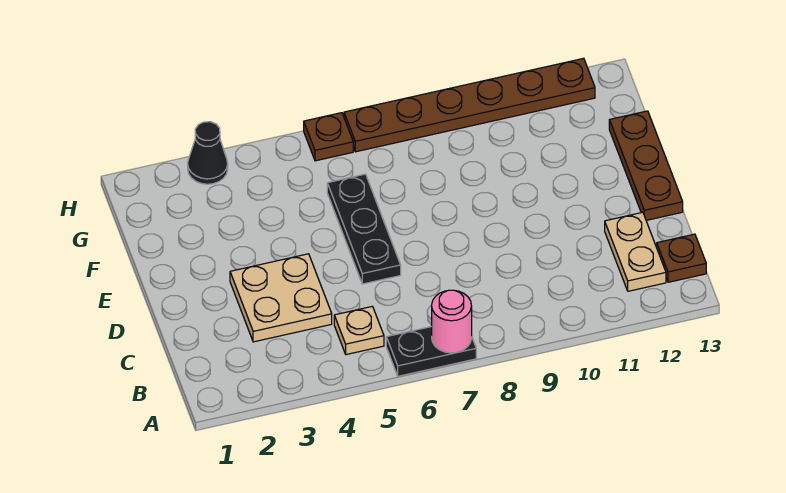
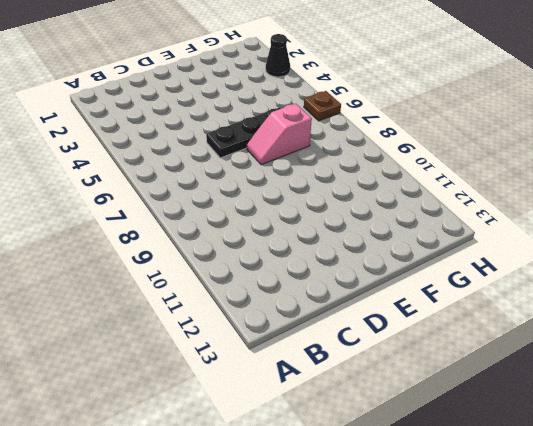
pink 1x2 slope [247,104,312,165] -> none
none -> black 1x2 plate [386,327,476,376]
none -> tan 1x1 plate [334,306,384,355]

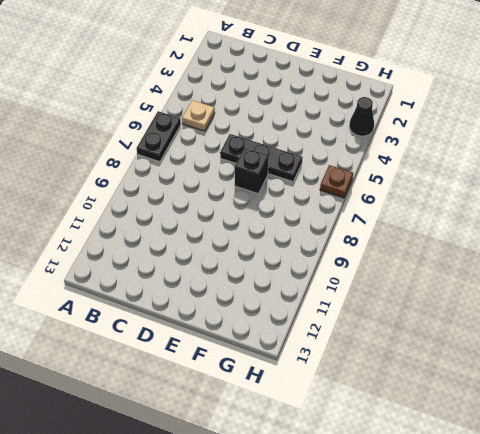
black 1x1 brick [235,148,269,194] -> none
none -> tan 1x2 plate [605,212,666,291]
none -> brown 1x1 plate [657,234,706,282]

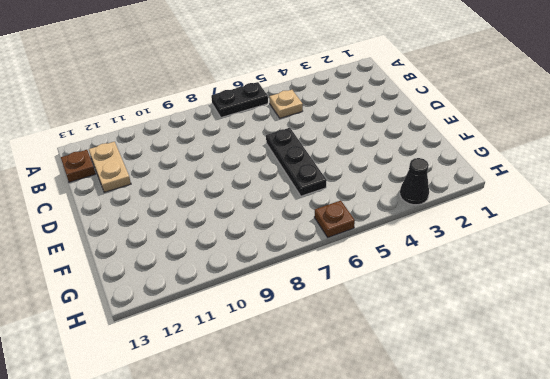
none -> tan 2x2 plate [230,254,332,342]
none -> brown 1x3 plate [609,111,683,220]

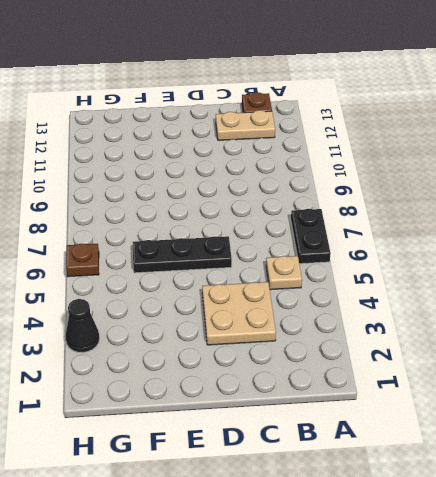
none -> brown 1x3 plate [609,111,683,220]
none -> brown 1x6 plate [344,58,595,152]

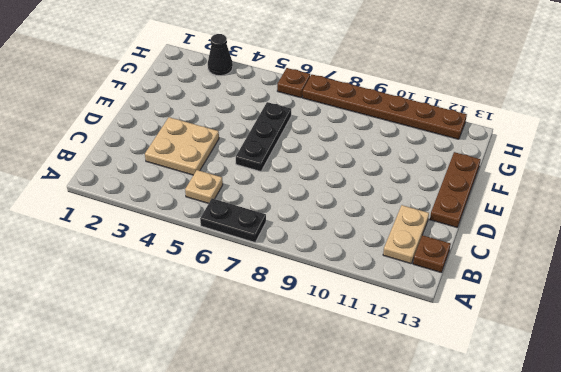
none -> pink 1x1 round brick [432,290,472,353]

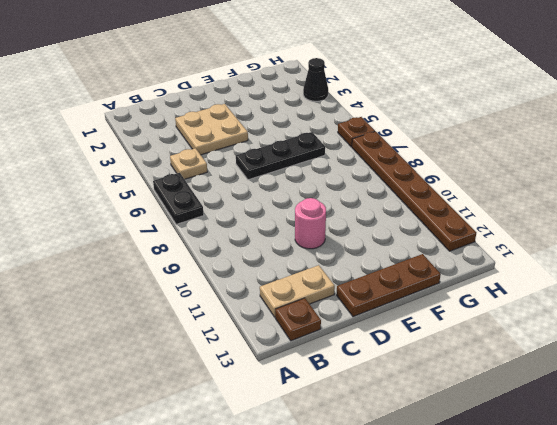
pink 1x1 round brick [295,198,326,249] -> pink 1x1 round brick moved to [432,290,472,353]

